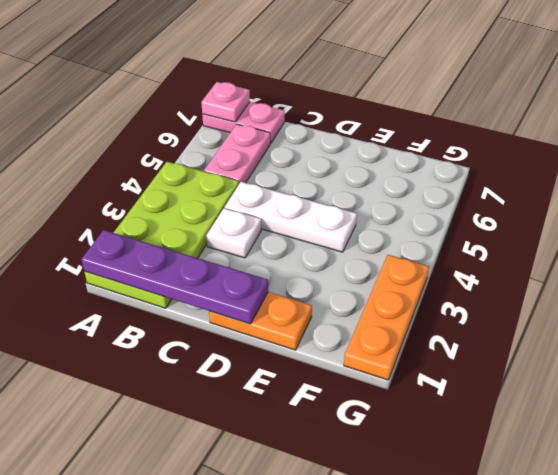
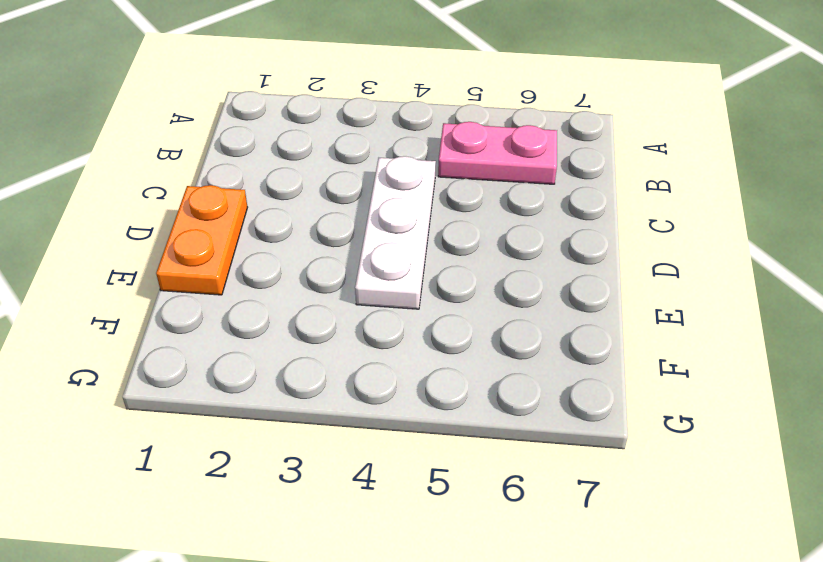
none -> lime 2x4 plate [84,162,239,308]
none -> pink 1x2 plate [202,102,285,143]

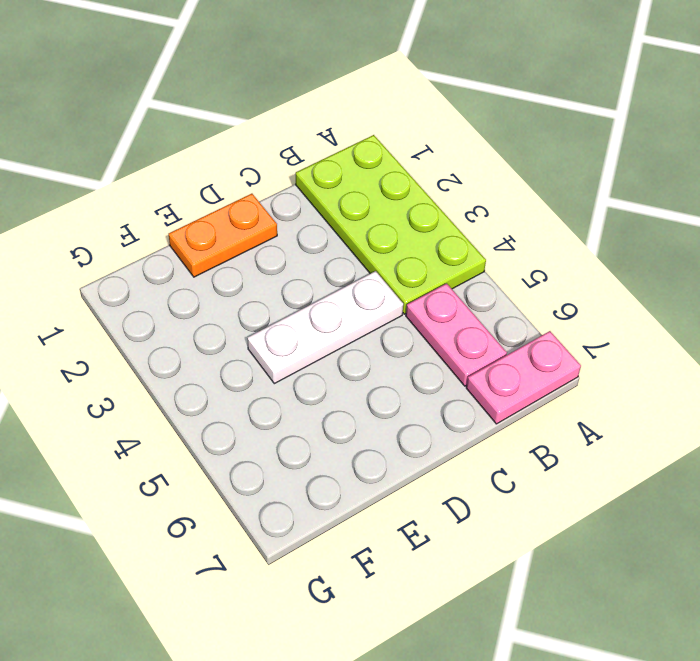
none -> white 1x1 plate [206,208,261,258]
none -> orange 1x3 plate [344,255,429,380]

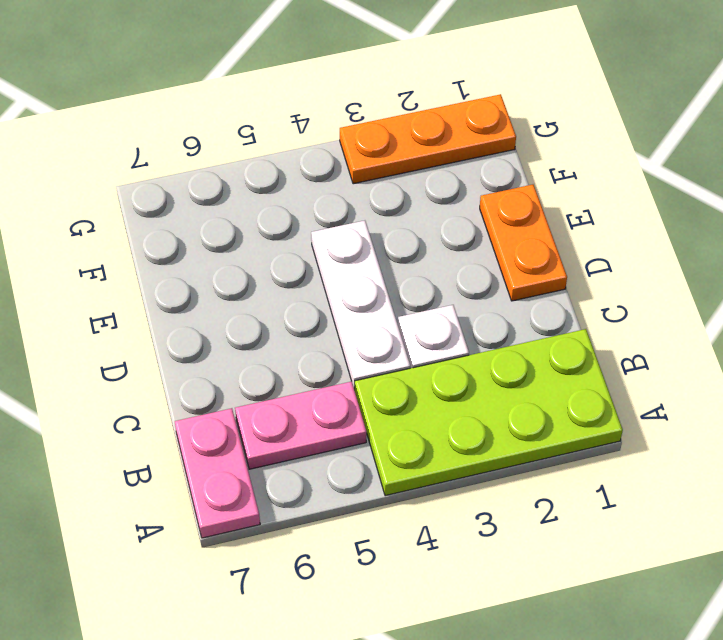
none -> purple 1x4 plate [81,230,268,324]
none -> pink 1x1 plate [201,82,250,122]

